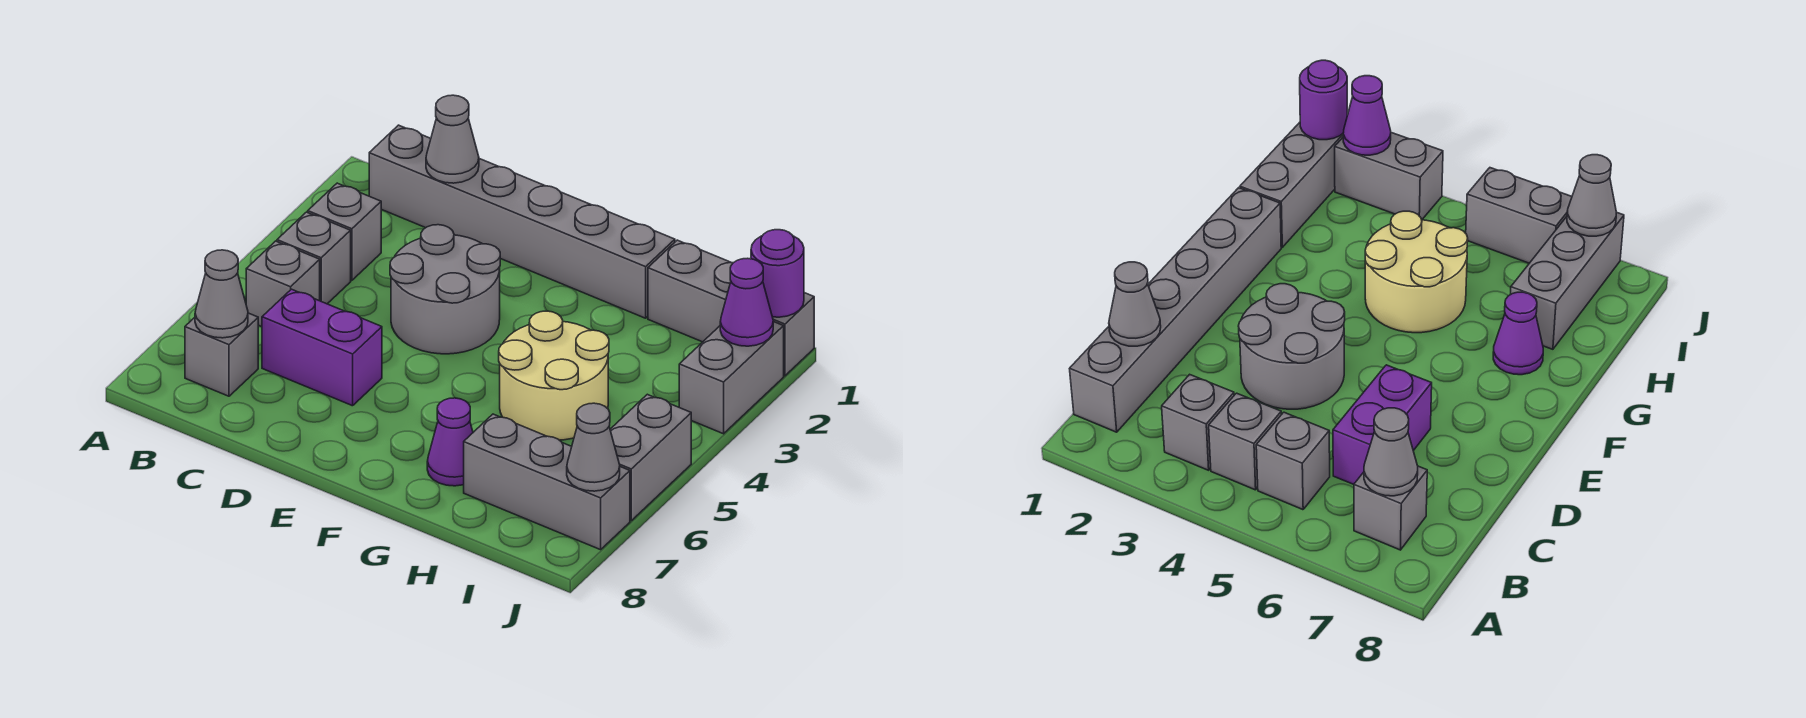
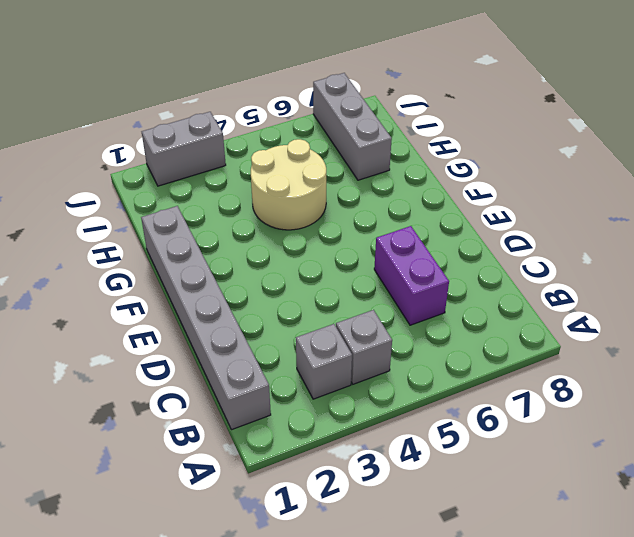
none -> grey 1x1 brick [246,241,320,327]
none -> grey 1x1 brick [185,313,258,396]
none -> grey 2x2 round brick [390,225,500,354]

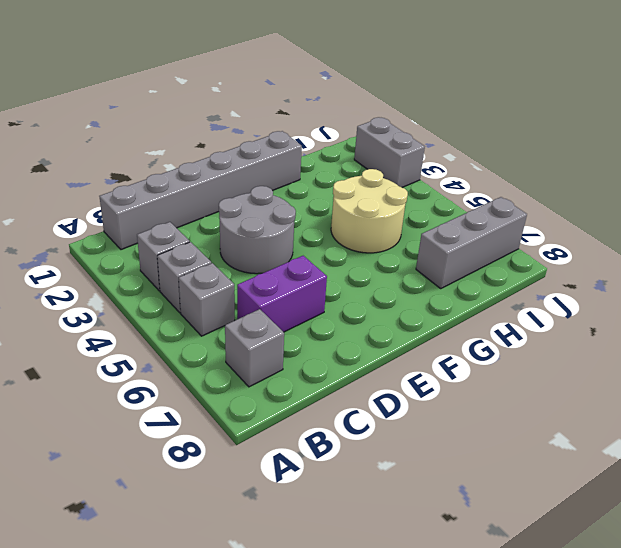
none -> purple 1x1 cone [427,398,473,486]
none -> grey 1x3 brick [648,240,814,376]
none -> grey 1x2 brick [610,394,691,521]

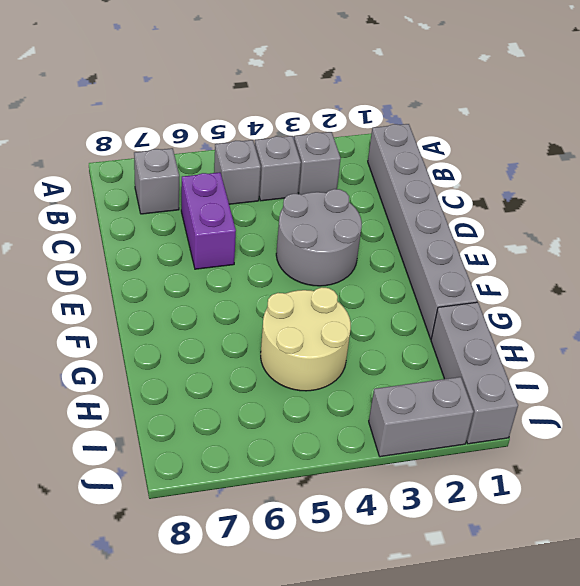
none -> purple 1x1 cone [427,398,473,486]
none -> grey 1x3 brick [464,414,630,550]
none -> grey 1x2 brick [610,394,691,521]

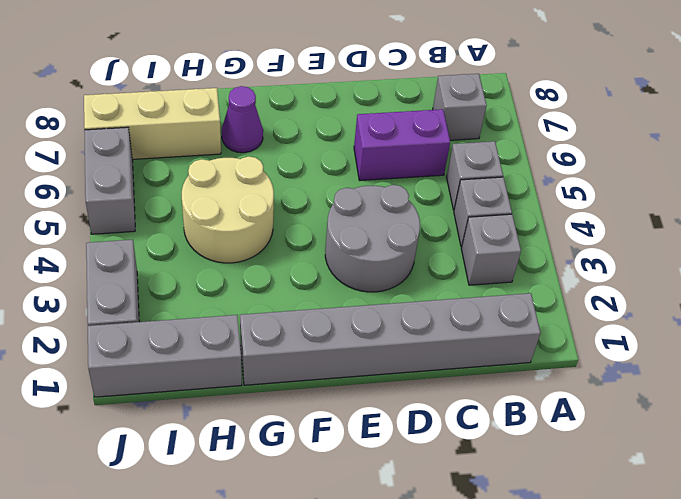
tan 1x3 brick [84,88,221,159] -> grey 1x3 brick [464,414,630,550]
none -> grey 1x1 cone [195,250,248,338]
none -> grey 1x1 cone [426,95,479,183]
none -> purple 1x1 round brick [751,230,804,317]

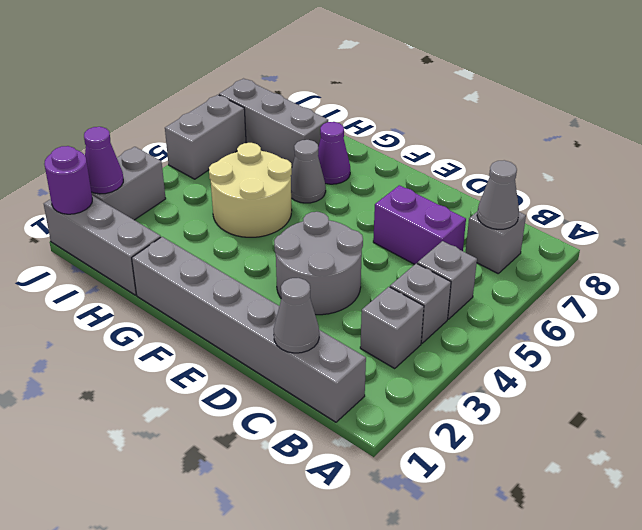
grey 1x1 cone [291,140,326,203] -> grey 1x1 cone moved to [567,403,620,491]

